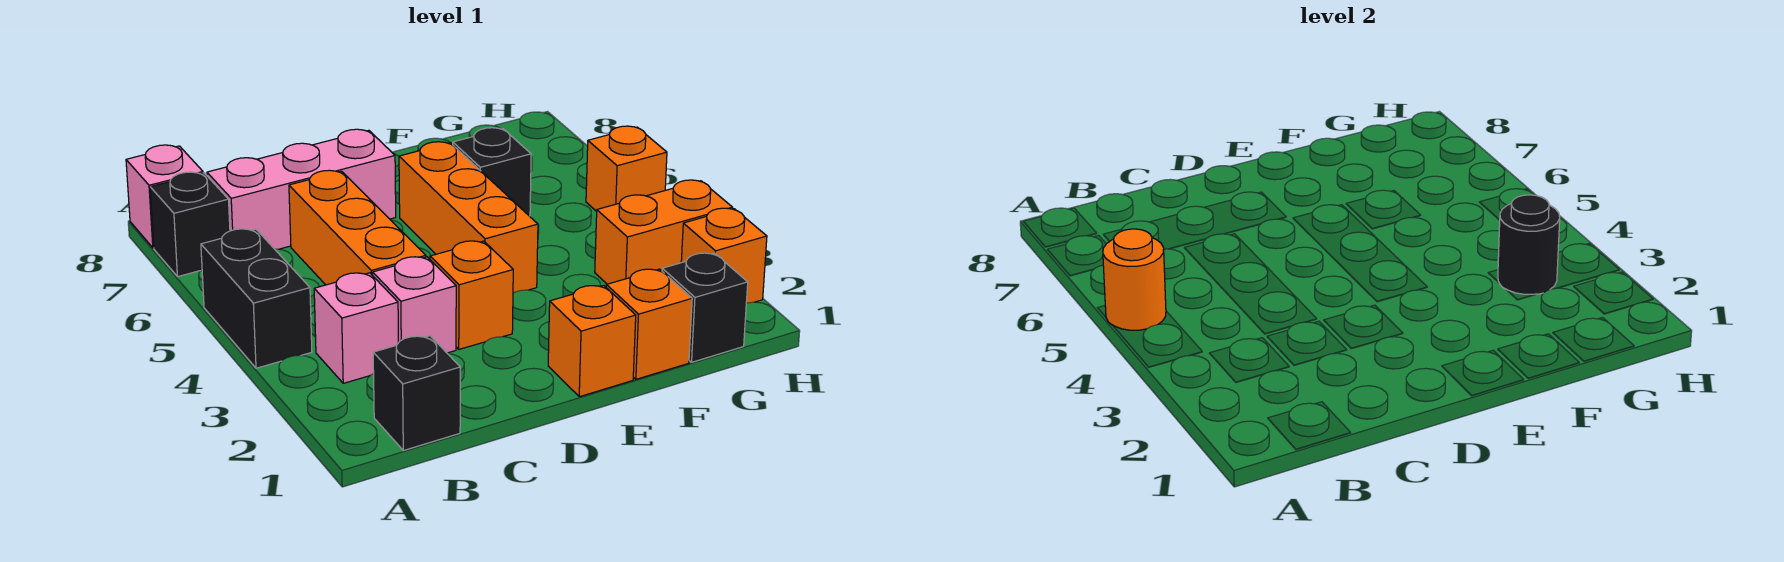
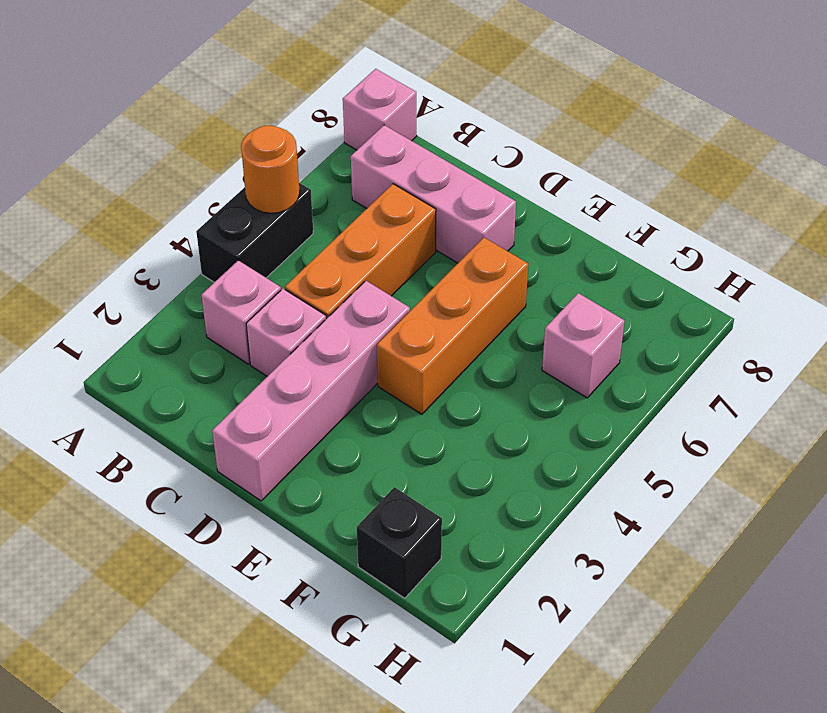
pink 1x4 brick [212,281,410,501] -> orange 1x1 brick [430,241,513,349]
pink 1x1 brick [542,293,624,398] -> none
none -> black 1x1 brick [150,172,230,277]
none -> black 1x1 brick [373,336,460,451]
none -> orange 1x1 brick [548,285,636,397]

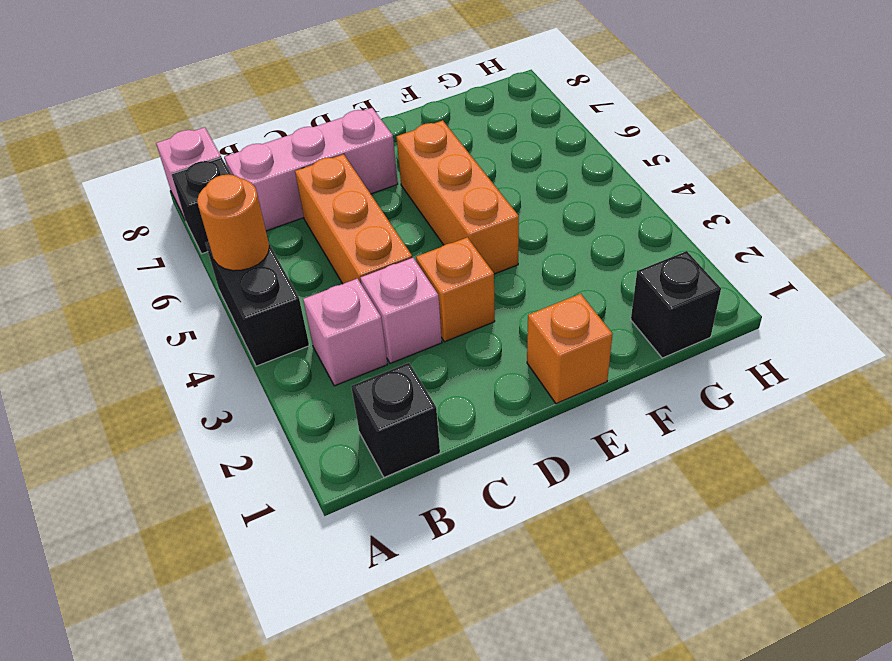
none -> orange 1x1 brick [606,269,692,379]
none -> black 1x1 brick [453,128,531,216]
none -> orange 1x2 brick [595,180,733,284]

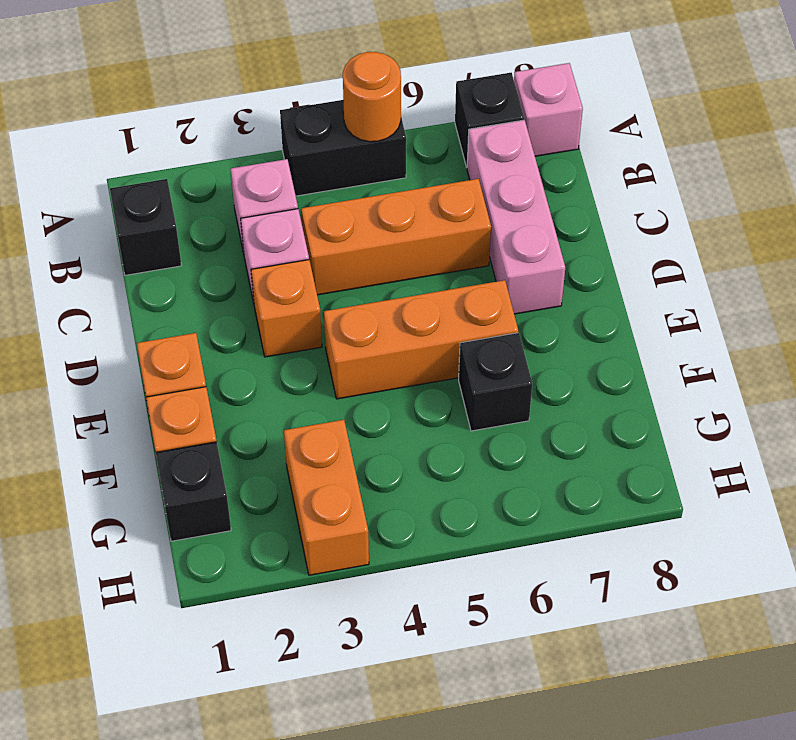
none -> orange 1x1 brick [681,208,767,303]
none -> orange 1x1 brick [586,126,667,211]
none -> black 1x1 round brick [1498,195,1560,294]

